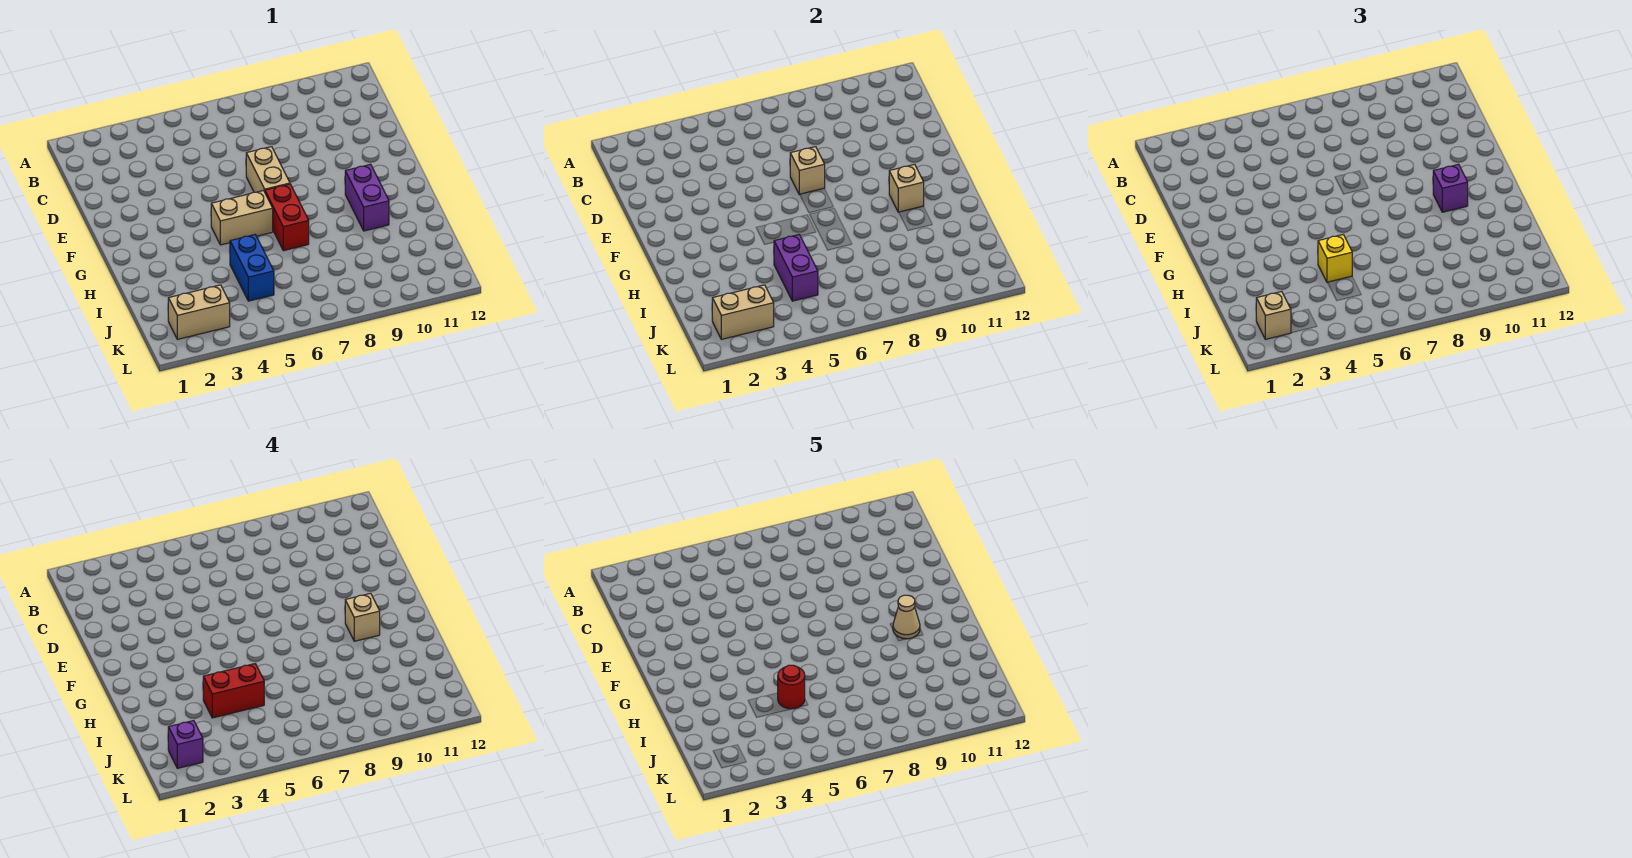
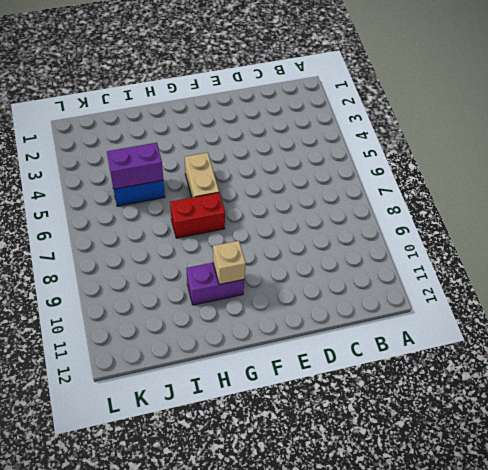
none -> tan 1x2 brick [246,147,290,192]
none -> tan 1x2 brick [168,285,230,339]
none -> tan 1x1 brick [790,147,825,195]

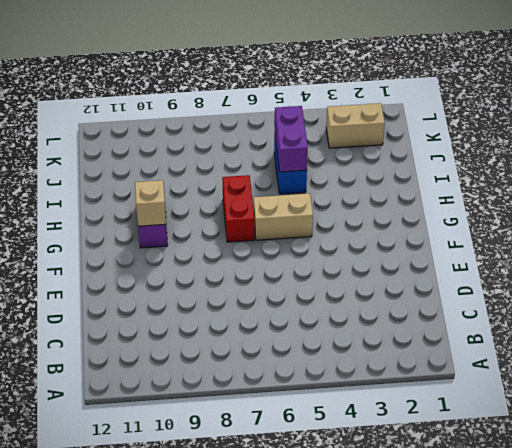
none -> tan 1x2 brick [246,147,290,192]
none -> tan 1x1 brick [790,147,825,195]
none -> tan 1x2 brick [712,285,774,339]

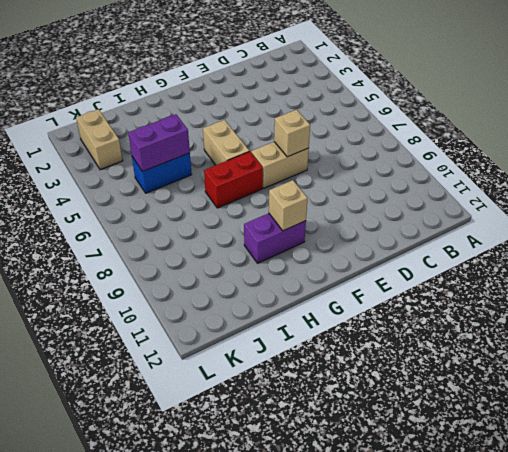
none -> tan 1x2 brick [712,285,774,339]
none -> purple 1x1 brick [1433,164,1468,212]
none -> yellow 1x1 brick [1318,235,1352,282]

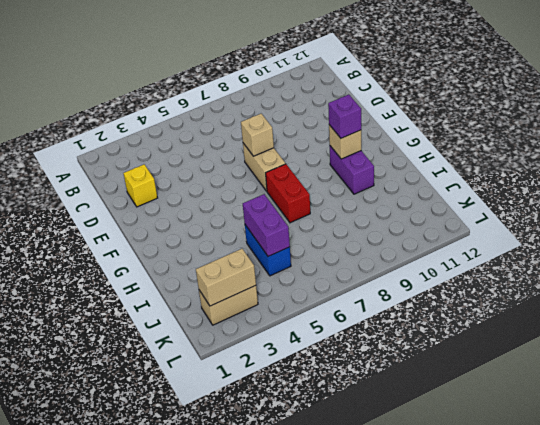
yellow 1x1 brick [124,164,157,207] -> yellow 1x1 brick moved to [1318,235,1352,282]
none -> tan 1x2 brick [211,191,273,245]
none -> tan 1x1 brick [1256,292,1291,339]
none -> tan 1x1 brick [345,593,380,641]

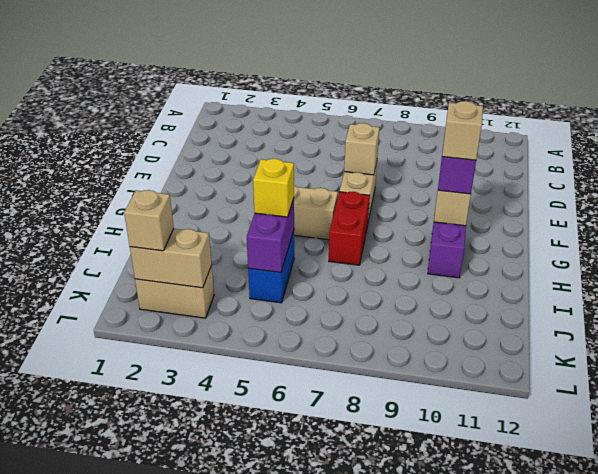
none -> red 1x2 brick [203,664,264,718]
none -> purple 1x1 brick [168,721,203,768]
none -> tan 1x1 cone [893,595,920,639]

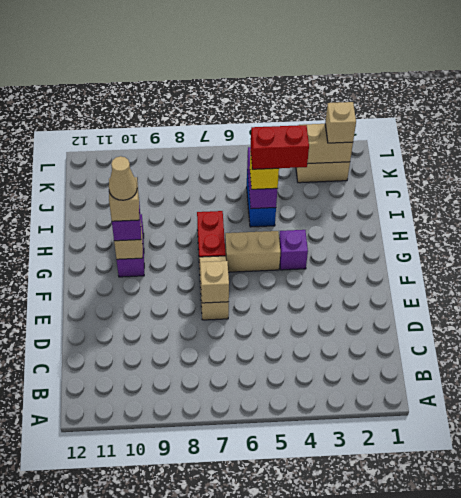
purple 1x1 brick [279,230,308,270] -> purple 1x1 brick moved to [168,721,203,768]
none -> red 1x1 round brick [778,665,805,709]

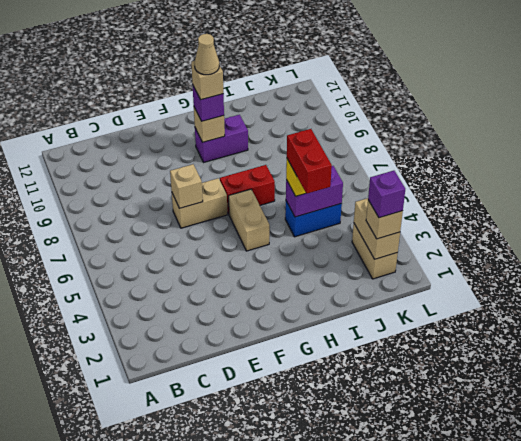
none -> red 1x1 round brick [778,665,805,709]

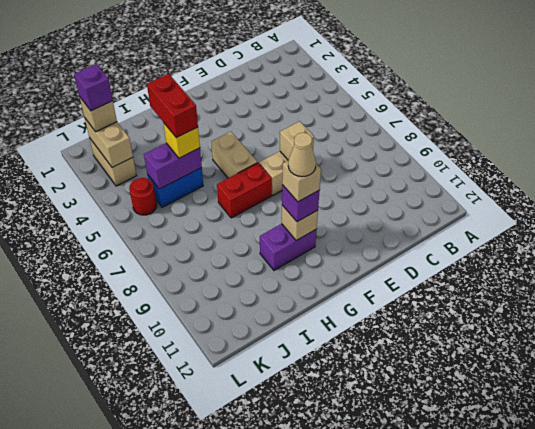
red 1x1 round brick [129,178,157,215] -> red 1x1 round brick moved to [778,665,805,709]

